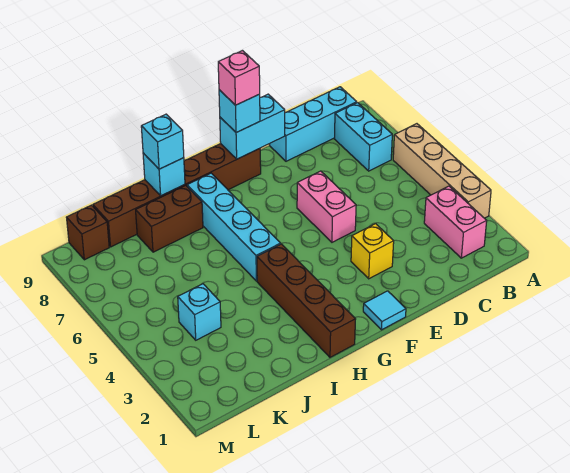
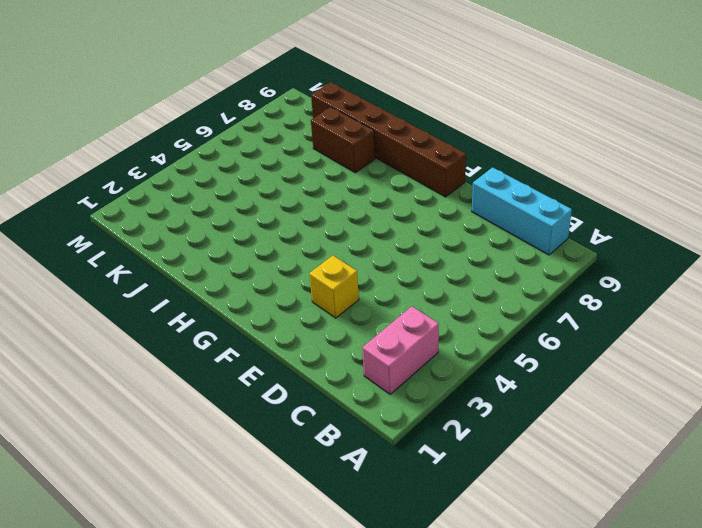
none -> tan 1x4 brick [393,124,491,218]
none -> cyan 1x2 brick [334,103,392,171]
none -> pink 1x2 brick [297,171,356,242]

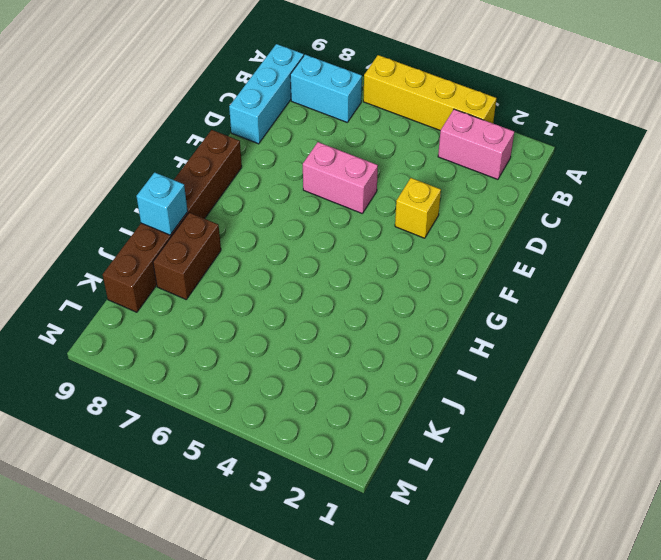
yellow 1x4 brick [363,55,496,130] -> tan 1x4 brick [393,124,491,218]
none -> cyan 1x1 tile [363,291,406,330]
none -> brown 1x4 brick [257,244,356,357]
none -> cyan 1x4 brick [187,173,281,281]

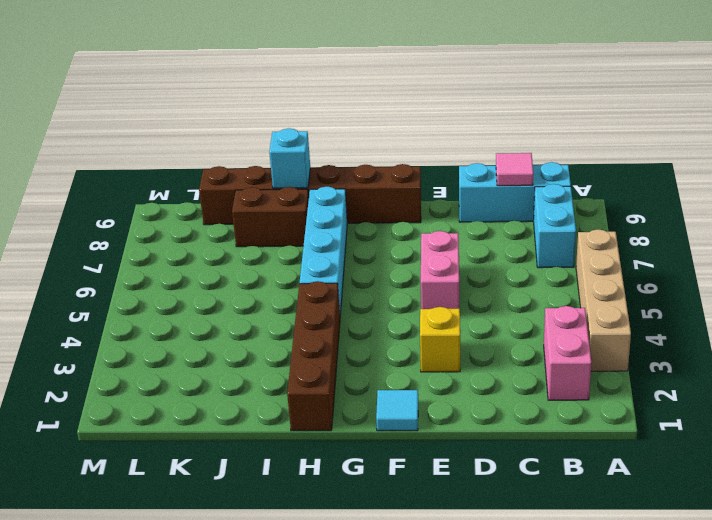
pink 1x1 tile [496,153,533,186] -> none
none -> cyan 1x1 brick [178,284,221,340]
none -> brown 1x1 brick [66,205,109,260]
none -> cyan 1x2 brick [220,94,285,159]

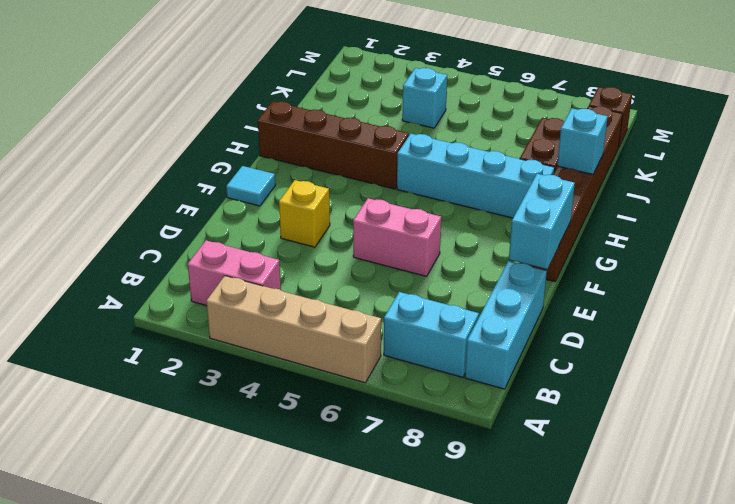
none -> cyan 1x1 brick [219,90,260,133]
none -> cyan 1x1 brick [141,114,184,169]
none -> pink 1x1 brick [218,51,260,105]

